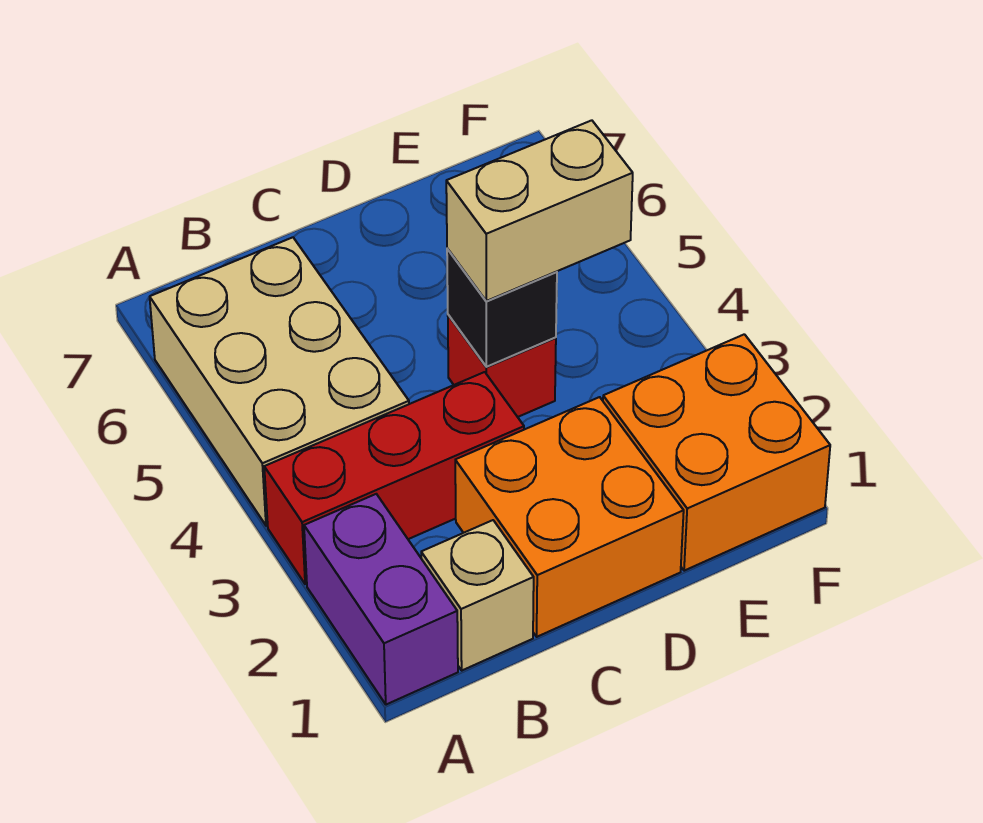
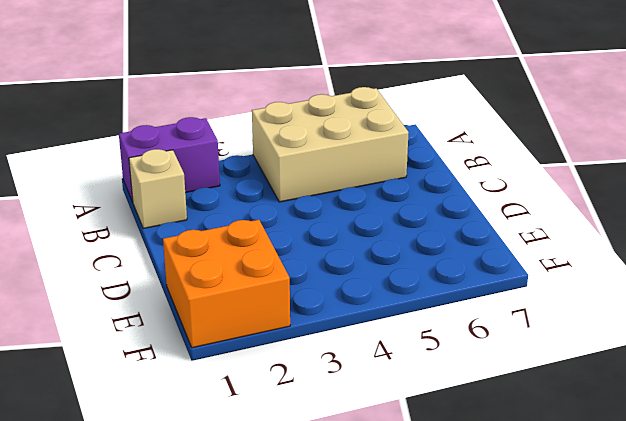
none -> red 1x3 brick [264,372,524,584]
none -> orange 2x2 brick [455,397,684,637]

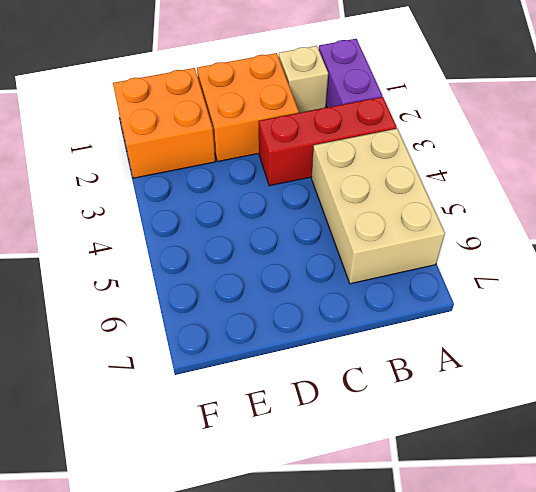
none -> red 1x1 brick [448,315,556,417]
none -> black 1x1 brick [447,248,557,367]

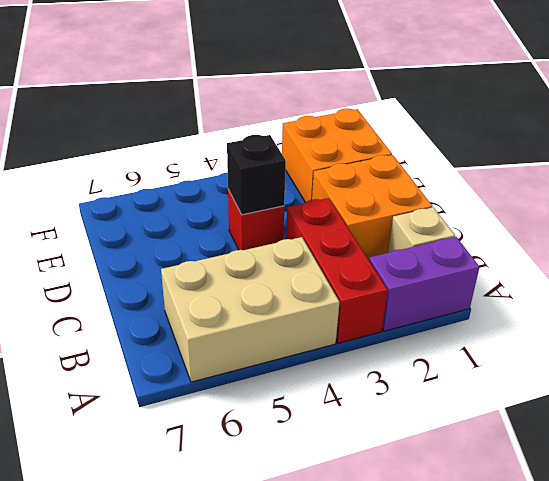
none -> tan 1x2 brick [446,120,633,301]

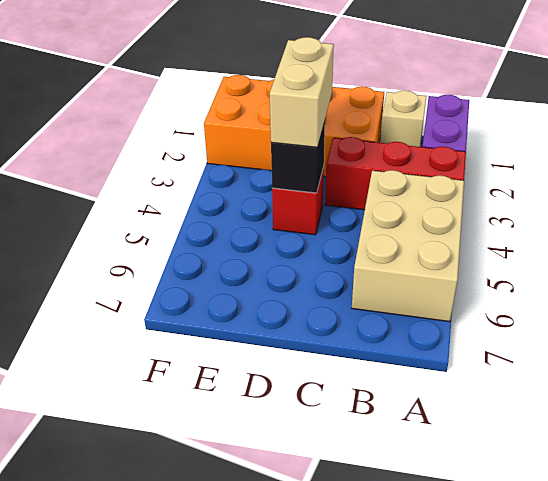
tan 1x2 brick [270,37,334,147] -> tan 1x2 brick turned to [446,120,633,301]

